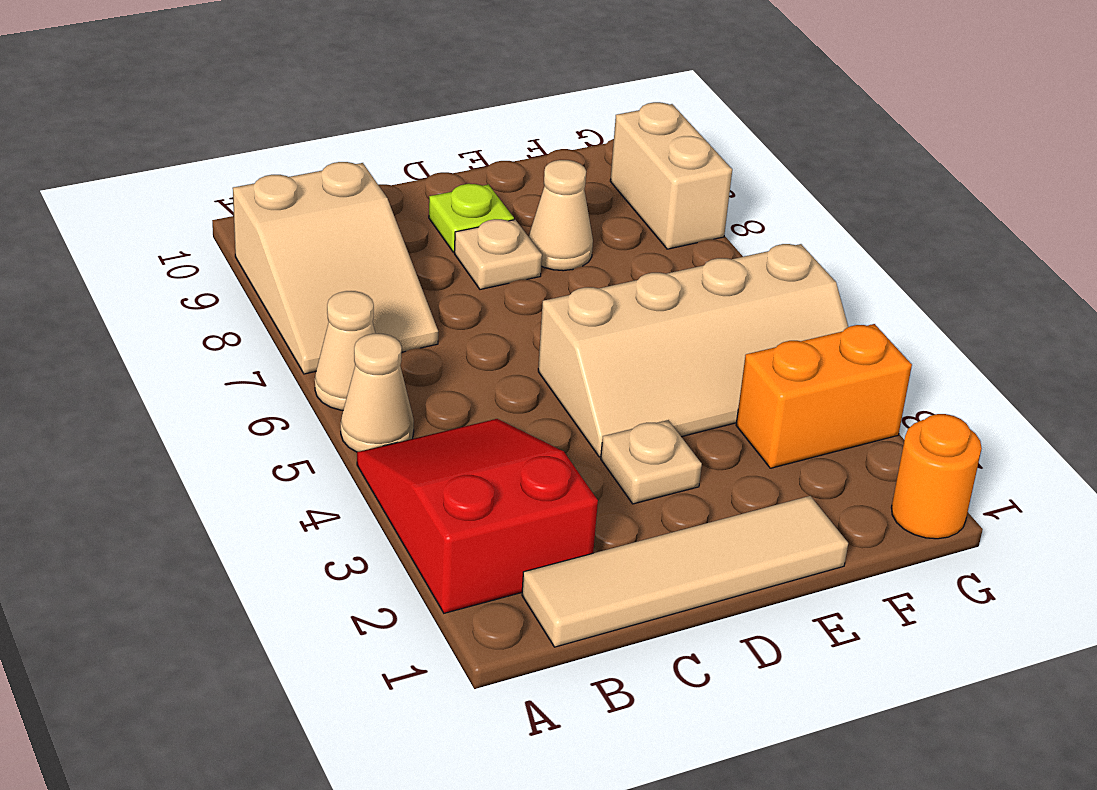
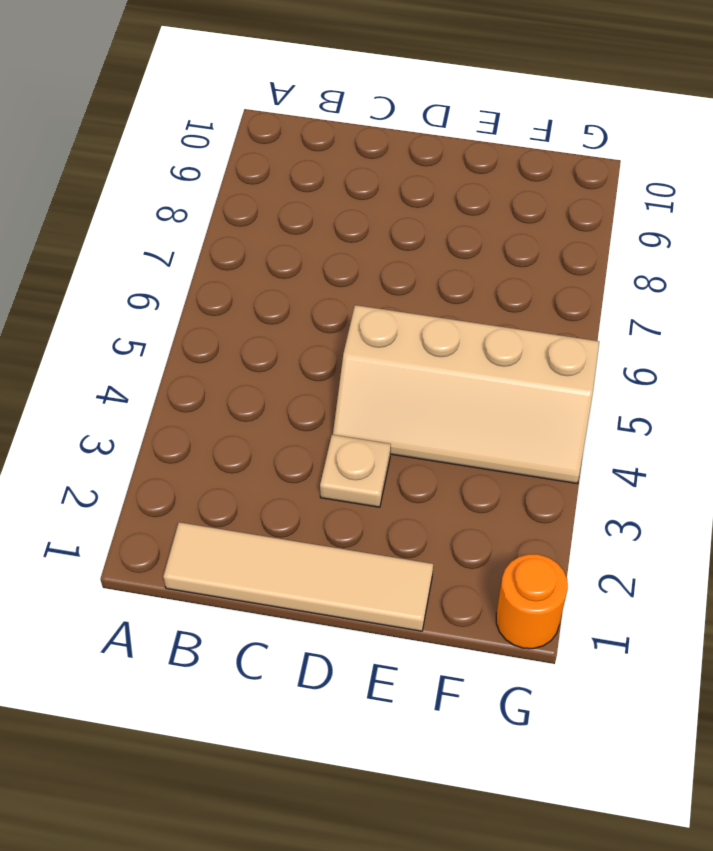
none -> red 2x3 slope [357,419,598,613]
none -> tan 1x1 cone [341,334,414,452]
none -> tan 1x1 cone [315,291,375,410]

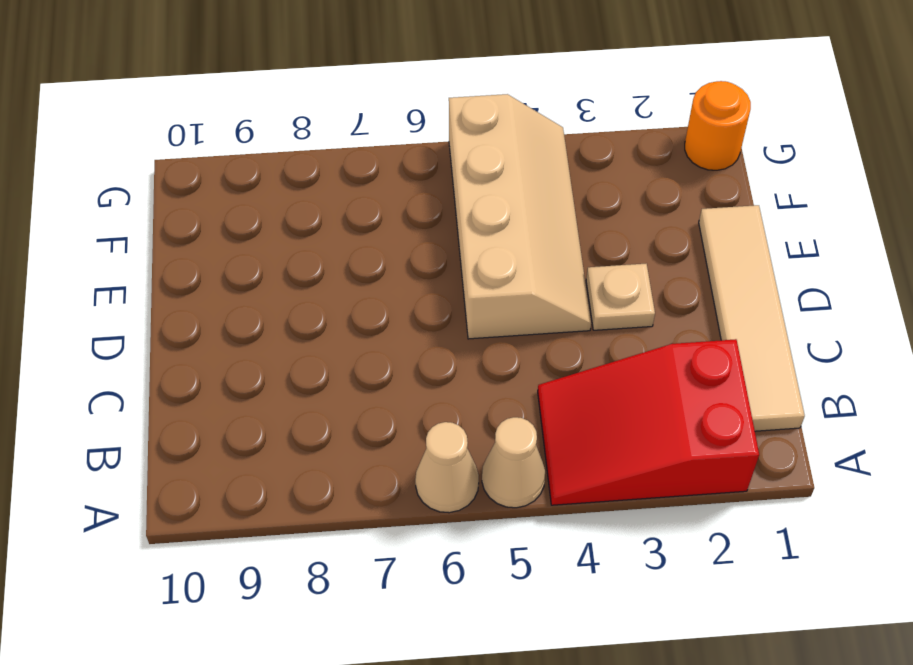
none -> tan 2x3 slope [233,162,438,374]
none -> tan 1x1 plate [454,219,542,289]
none -> lime 1x1 plate [429,184,514,252]

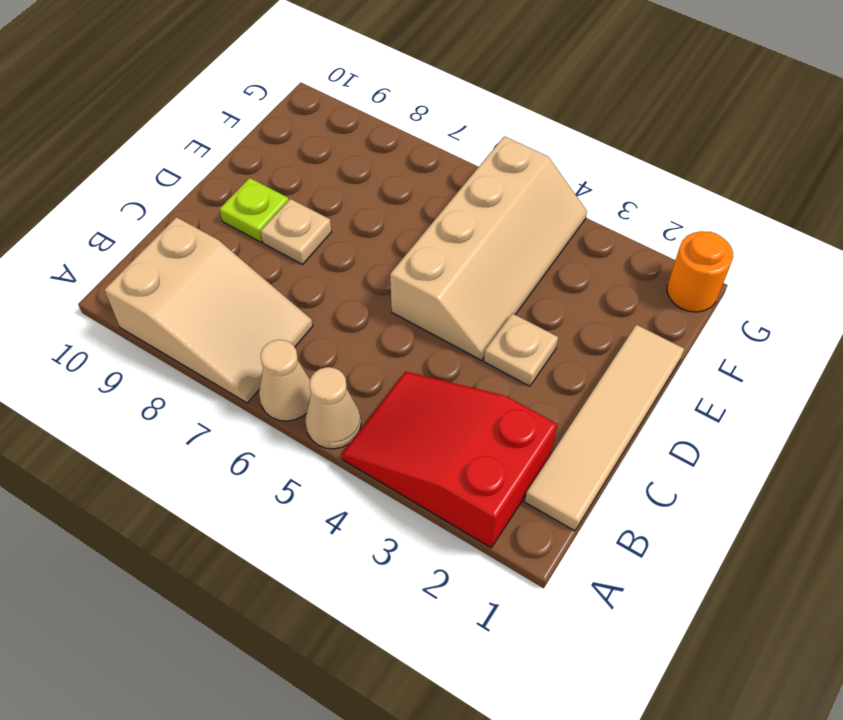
none -> tan 1x1 cone [529,160,593,271]
none -> orange 1x2 brick [736,324,912,468]
none -> tan 1x2 brick [610,102,732,249]

